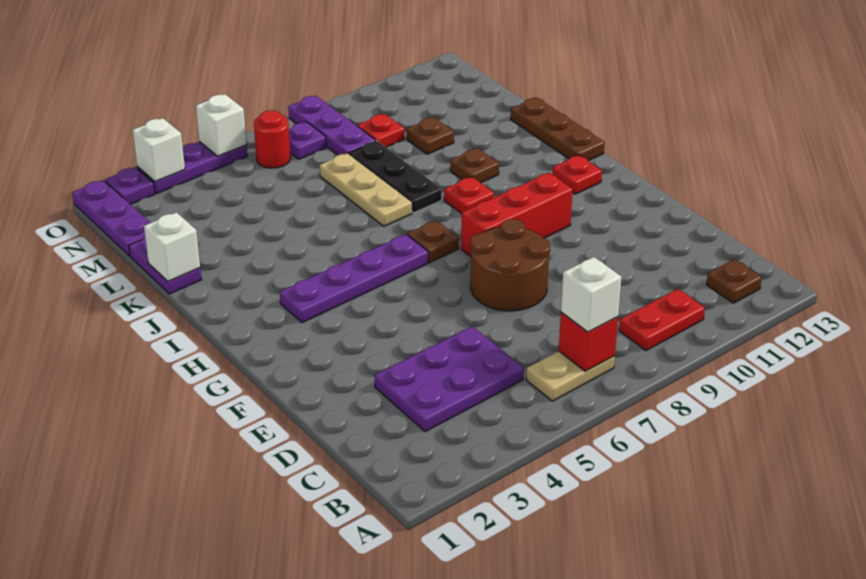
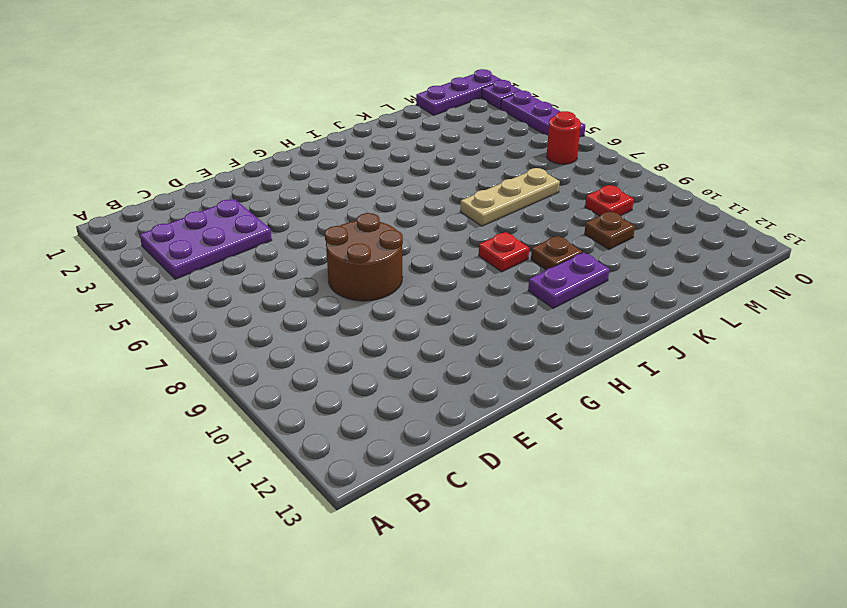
purple 2x3 plate [140,199,272,279] -> purple 2x3 plate turned to [375,326,524,432]
purple 1x2 plate [528,252,609,308] -> purple 1x2 plate moved to [129,237,201,294]
none -> tan 1x2 plate [526,351,615,401]
none -> red 1x2 plate [619,289,705,350]
none -> brown 1x1 plate [707,259,762,303]

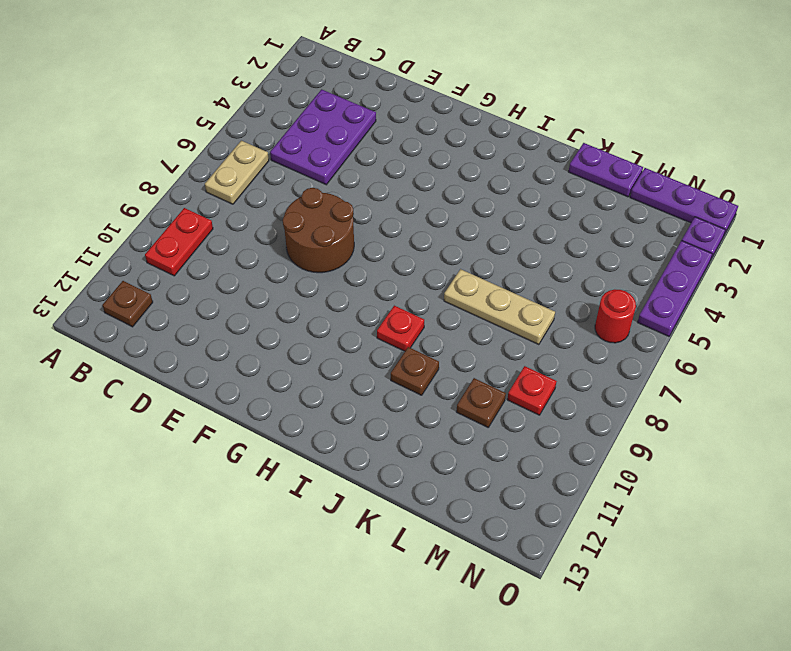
none -> red 1x3 brick [461,173,573,256]
none -> purple 1x4 plate [280,234,428,323]
none -> brown 1x1 plate [407,220,459,262]

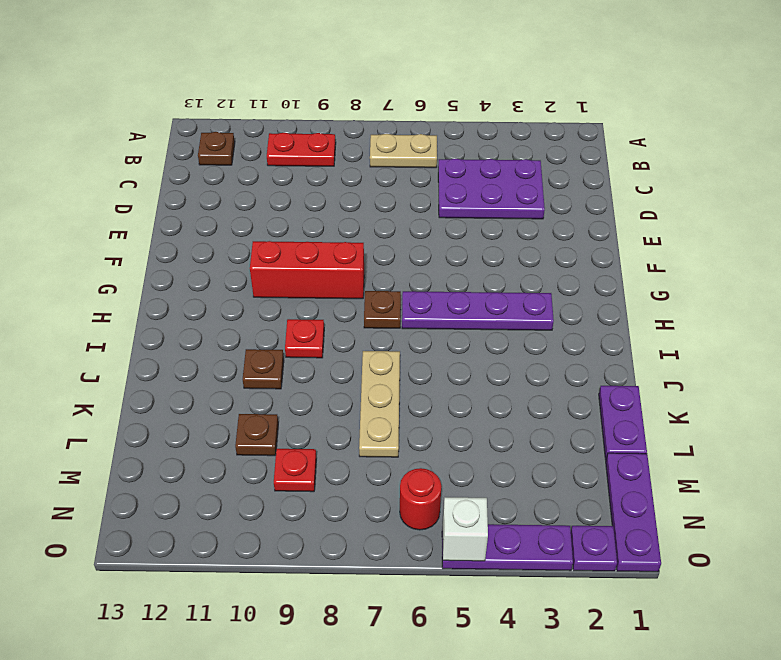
none -> brown 2x2 round brick [470,219,551,311]
none -> red 1x1 plate [553,155,602,194]
none -> brown 1x3 plate [511,97,605,161]

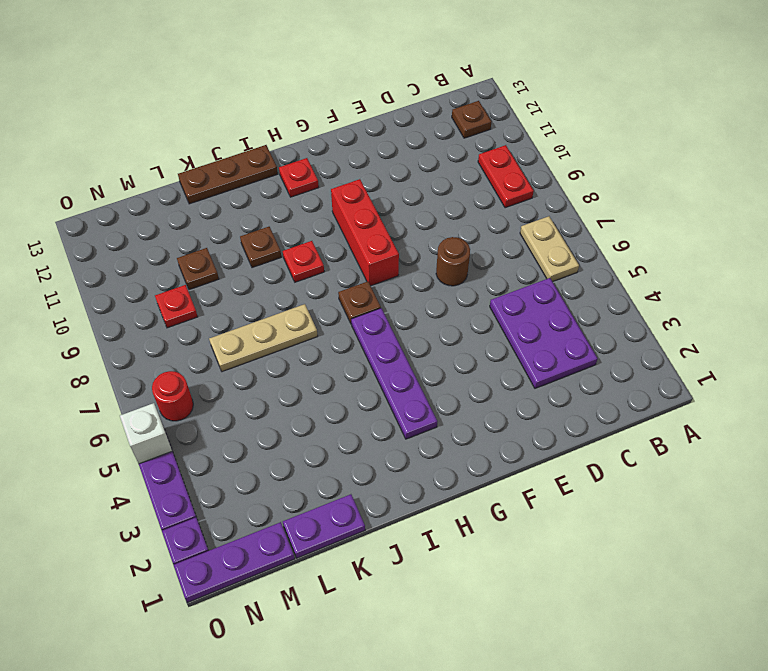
brown 1x1 round brick [436,237,470,286] -> brown 2x2 round brick [470,219,551,311]
none -> black 1x3 plate [349,141,442,213]
none -> purple 1x3 plate [288,96,376,155]
none -> purple 1x1 plate [289,122,326,159]

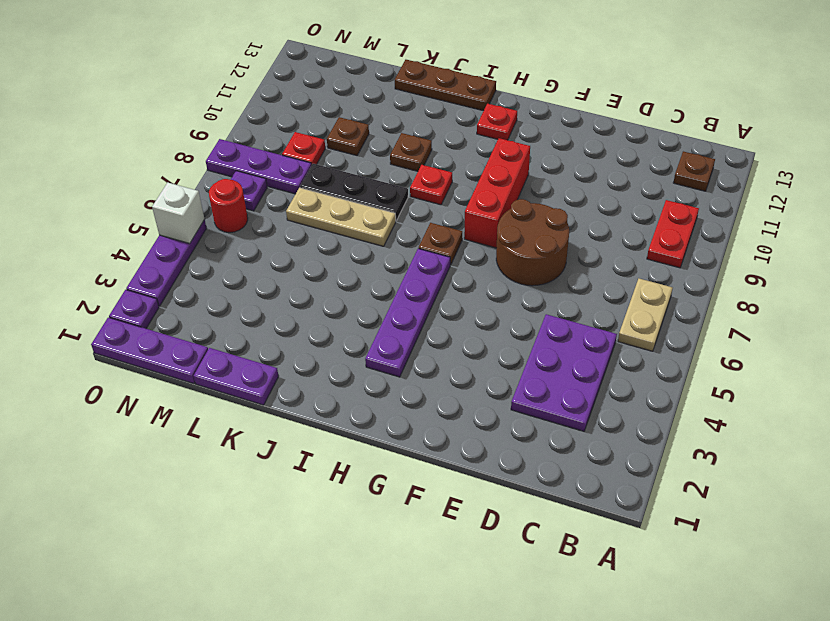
none -> red 1x1 brick [559,312,618,371]
none -> white 1x1 brick [144,212,200,282]
none -> white 1x1 brick [133,118,185,182]

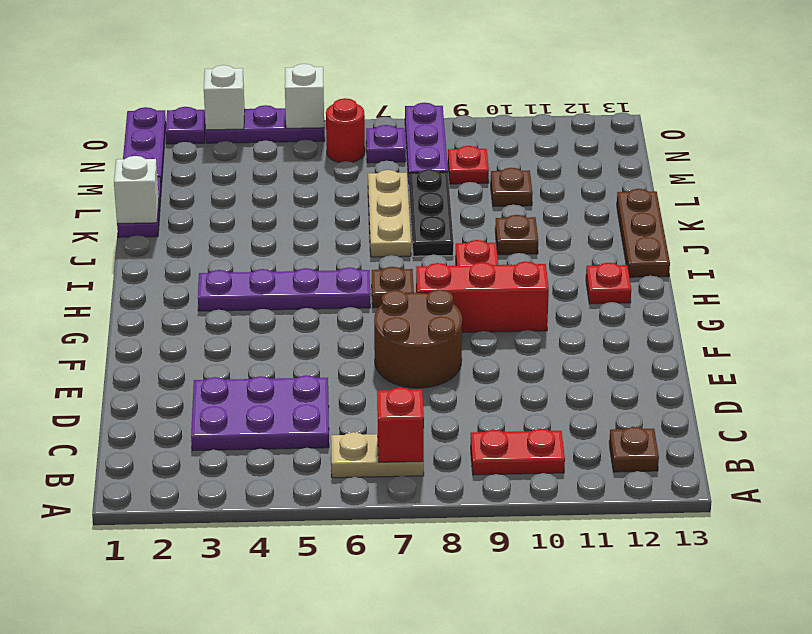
none -> white 1x1 brick [561,257,621,332]

